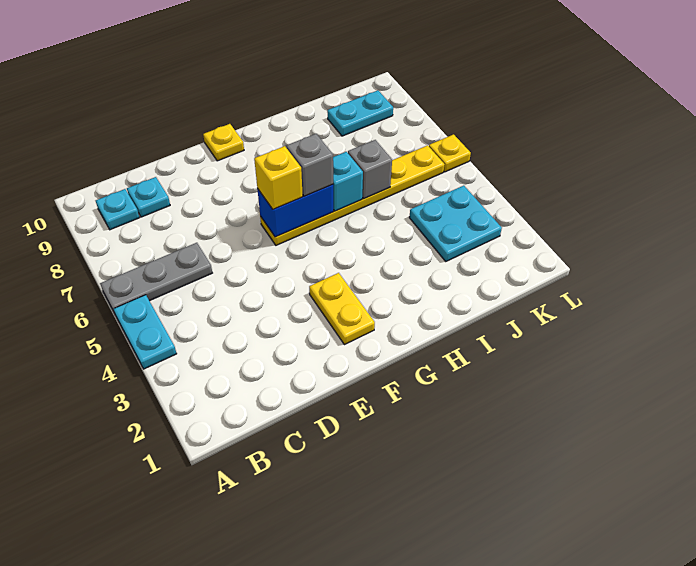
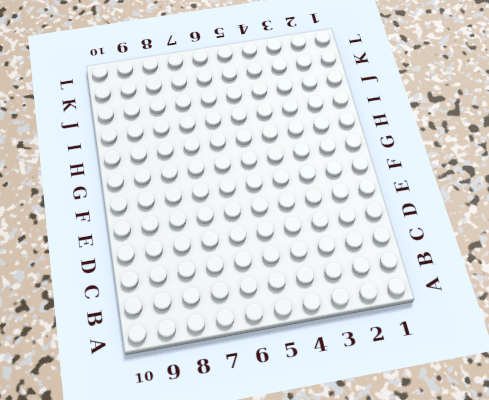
none -> cyan 1x2 plate [114,295,177,369]
none -> grey 1x3 plate [100,243,212,313]
none -> cyan 1x1 plate [96,189,140,230]

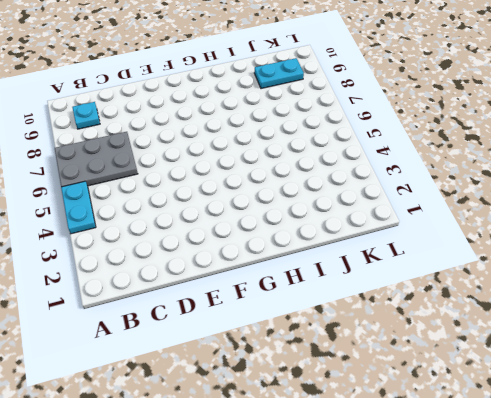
grey 2x3 plate [55,132,138,187] -> grey 1x3 plate [100,243,212,313]
none -> cyan 1x1 plate [127,177,170,217]
none -> yellow 1x2 plate [309,273,375,345]
none -> yellow 1x6 plate [260,145,445,245]

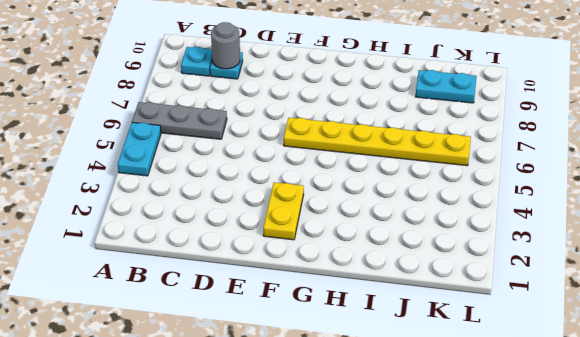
grey 1x1 round brick [211,22,240,69] -> none
none -> yellow 1x1 plate [203,124,244,161]
none -> cyan 2x2 plate [409,186,502,261]
none -> yellow 1x1 plate [429,134,471,172]

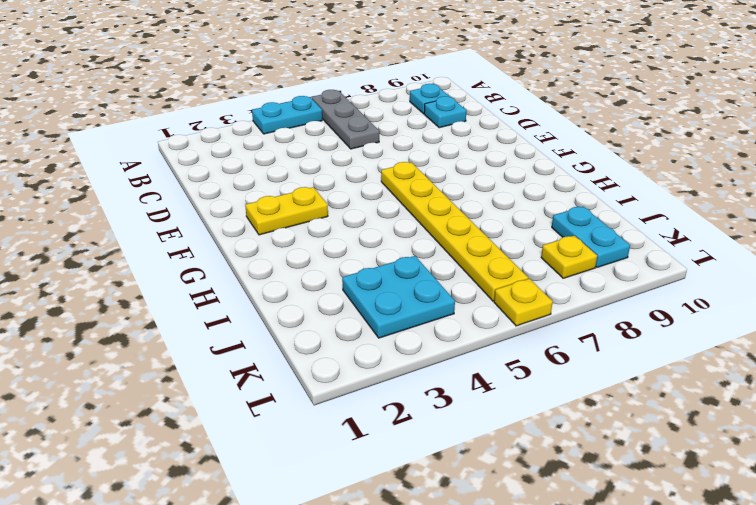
yellow 1x1 plate [541,236,597,278] -> yellow 1x1 plate moved to [203,124,244,161]
none -> blue 1x2 brick [257,185,333,237]
none -> cyan 1x1 brick [333,152,363,211]
none -> grey 1x1 brick [348,140,392,198]

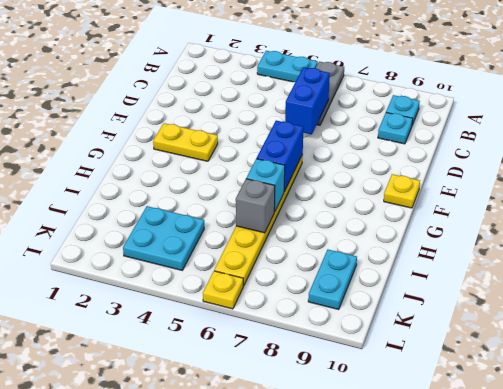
blue 1x2 brick [285,67,330,134] -> none
none -> yellow 1x1 brick [254,146,303,209]
none -> grey 1x1 brick [286,134,333,196]

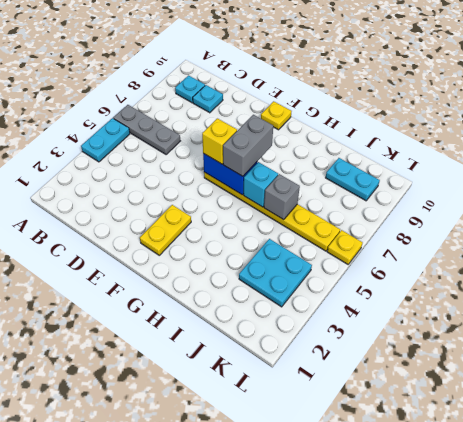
grey 1x2 brick [223,115,273,176] -> grey 1x1 brick [286,134,333,196]

